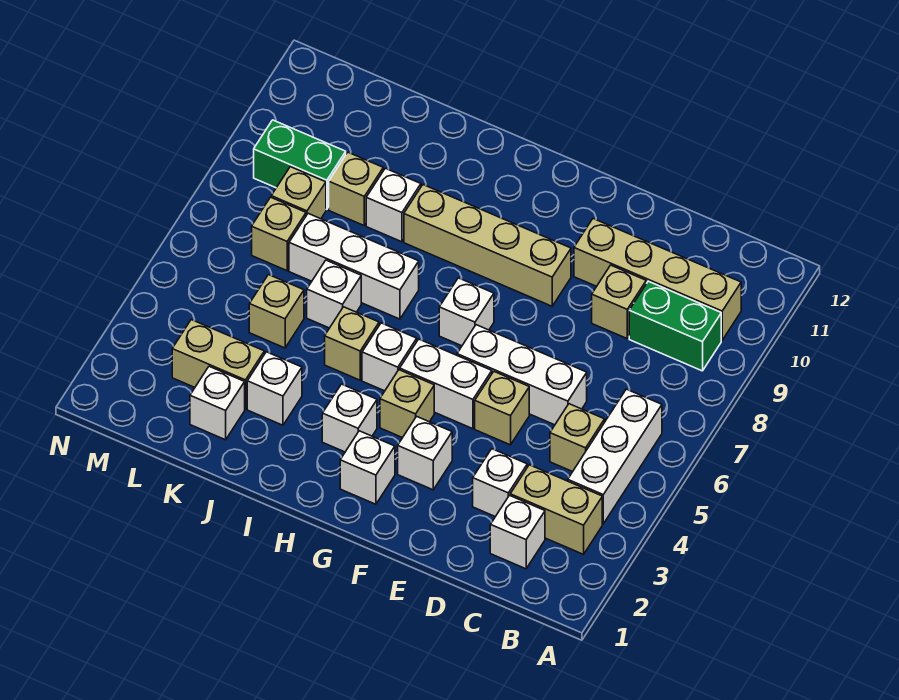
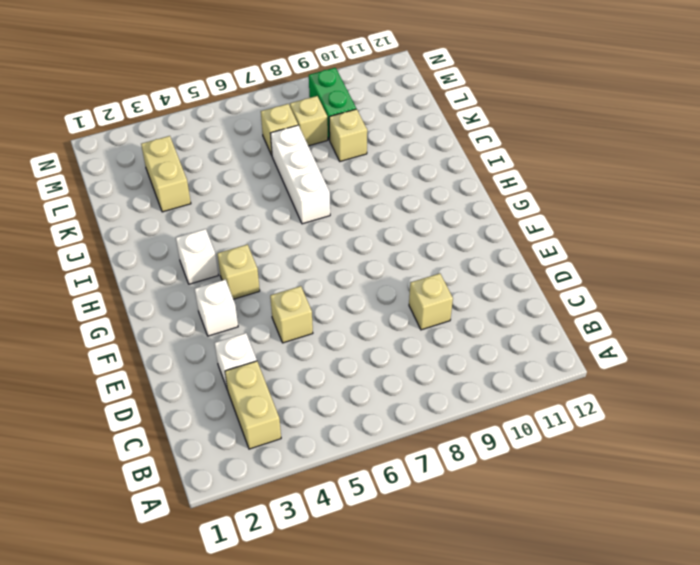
none -> white 1x3 brick [568,389,662,524]
none -> green 1x2 brick [629,281,721,371]
none -> tan 1x4 brick [574,219,741,340]
none -> white 1x1 brick [490,495,545,569]

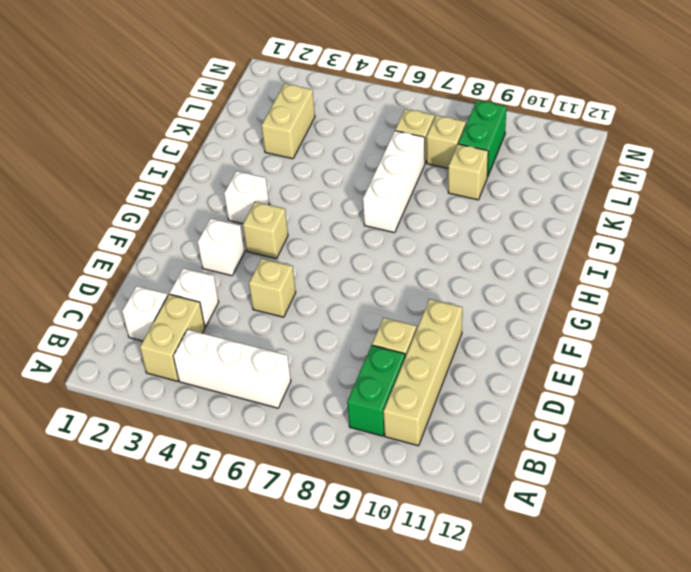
none -> tan 1x1 brick [550,404,605,472]
none -> white 1x3 brick [457,325,587,425]
none -> white 1x2 brick [400,339,492,429]
none -> tan 1x4 brick [404,185,571,306]

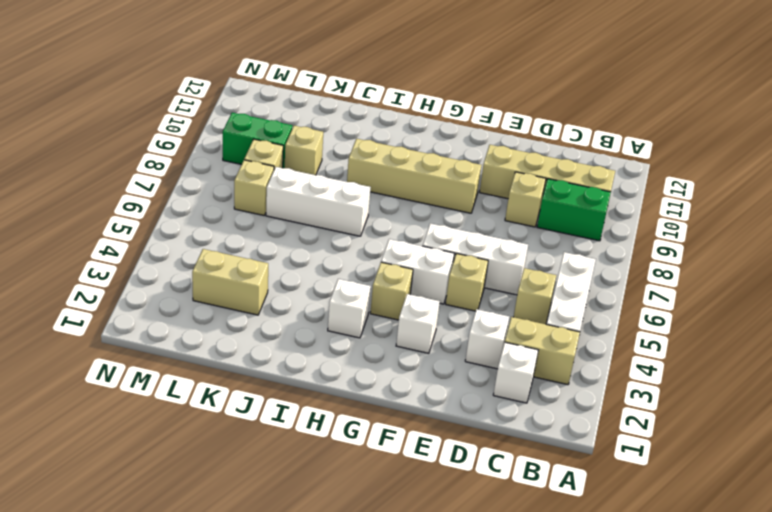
none -> white 1x1 brick [340,431,395,504]
none -> white 1x1 brick [439,278,494,346]
none -> white 1x1 brick [362,323,417,391]
none -> tan 1x1 brick [325,307,379,380]

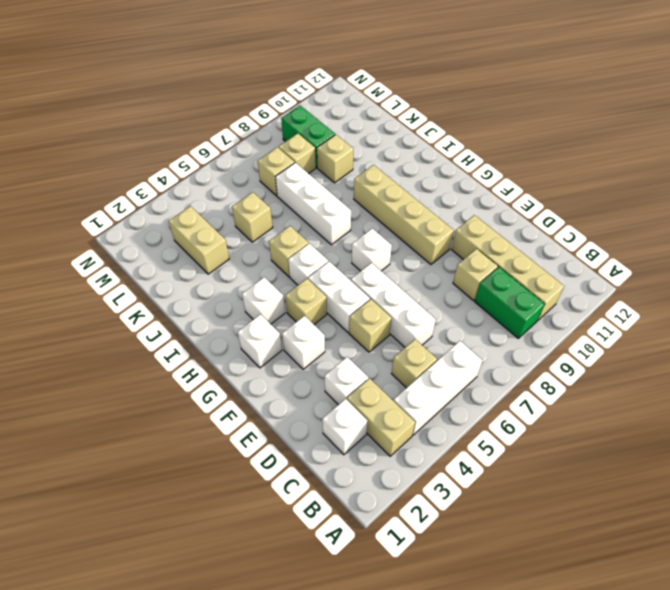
none -> white 1x1 brick [247,352,302,425]
none -> white 1x1 brick [307,260,361,328]
none -> white 1x1 brick [366,168,421,242]
none -> white 1x1 brick [190,366,245,440]

